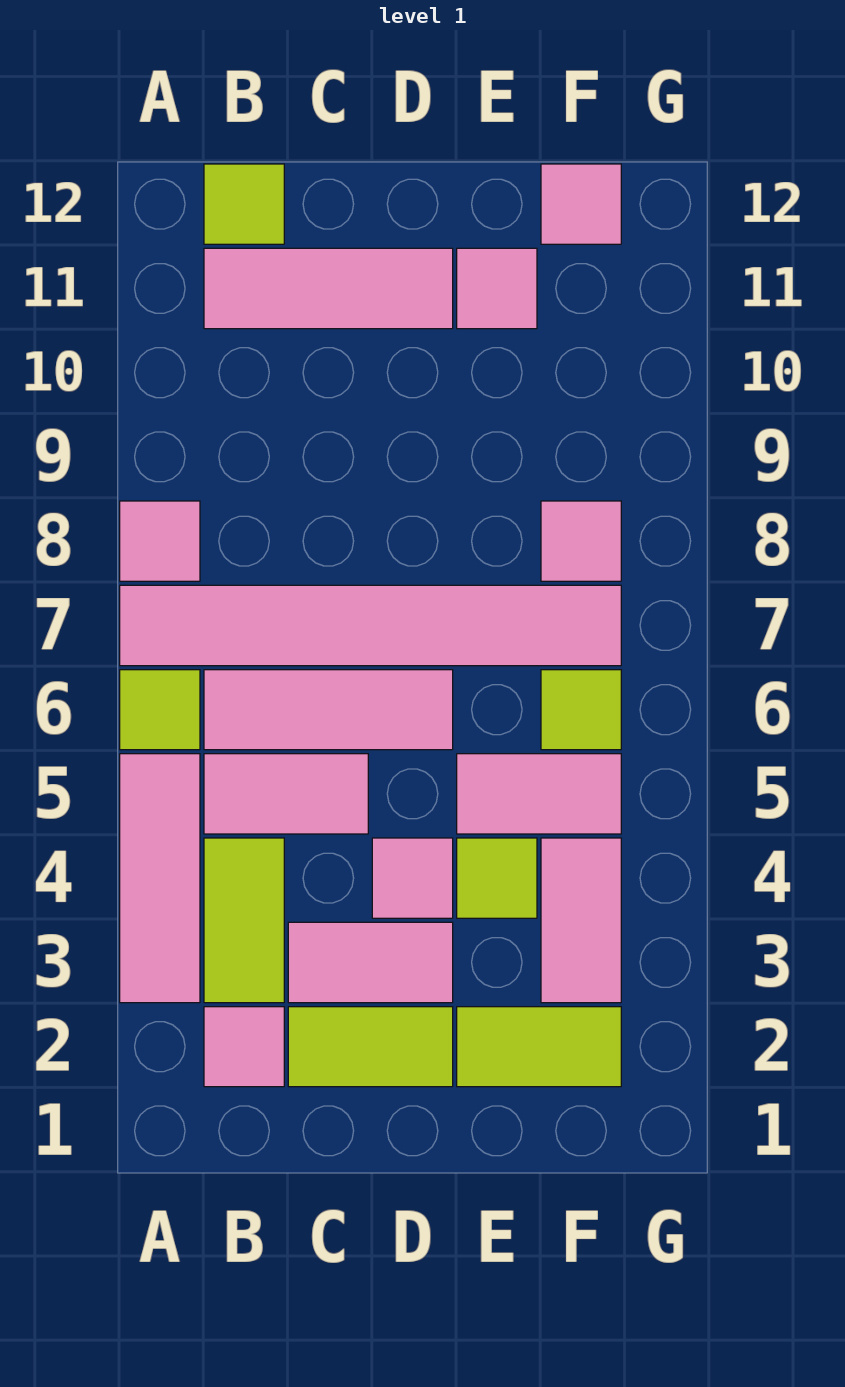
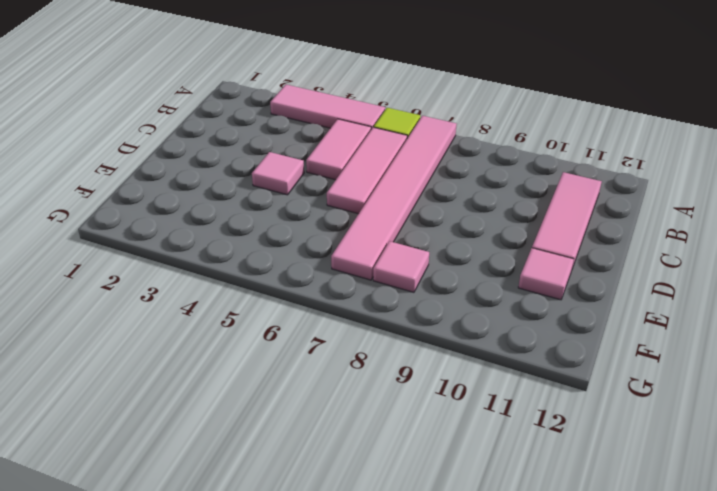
none -> pink 1x1 tile [120,501,200,581]
none -> pink 1x1 tile [204,1007,284,1087]
none -> lime 1x2 tile [204,838,284,1003]

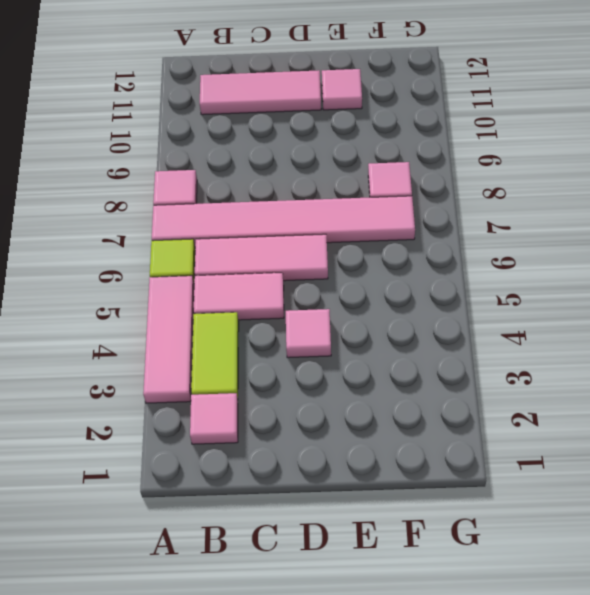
none -> lime 1x1 tile [204,164,284,244]
none -> lime 1x2 tile [288,1007,453,1087]
none -> pink 1x2 tile [288,922,453,1003]

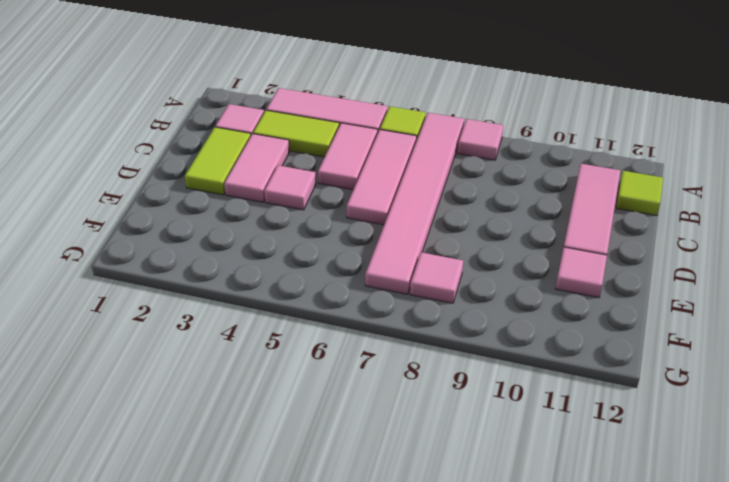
none -> lime 1x2 tile [457,1007,621,1087]
none -> lime 1x1 tile [457,838,537,918]
none -> pink 1x2 tile [457,754,621,834]

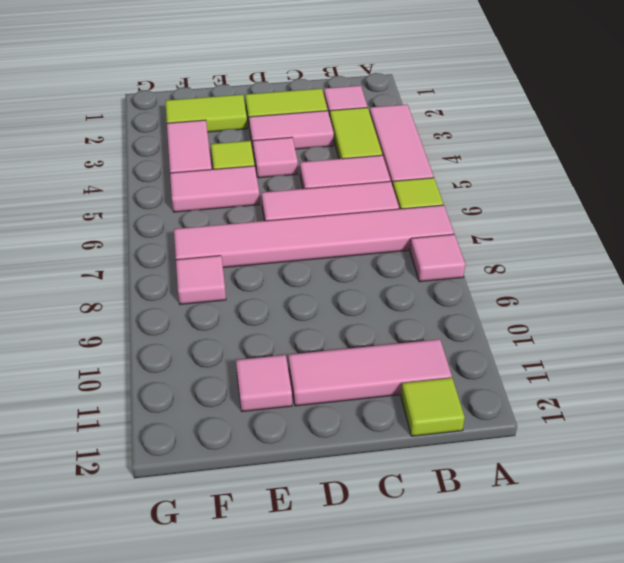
none -> lime 1x1 tile [541,670,621,750]
none -> pink 1x1 tile [541,164,621,244]

